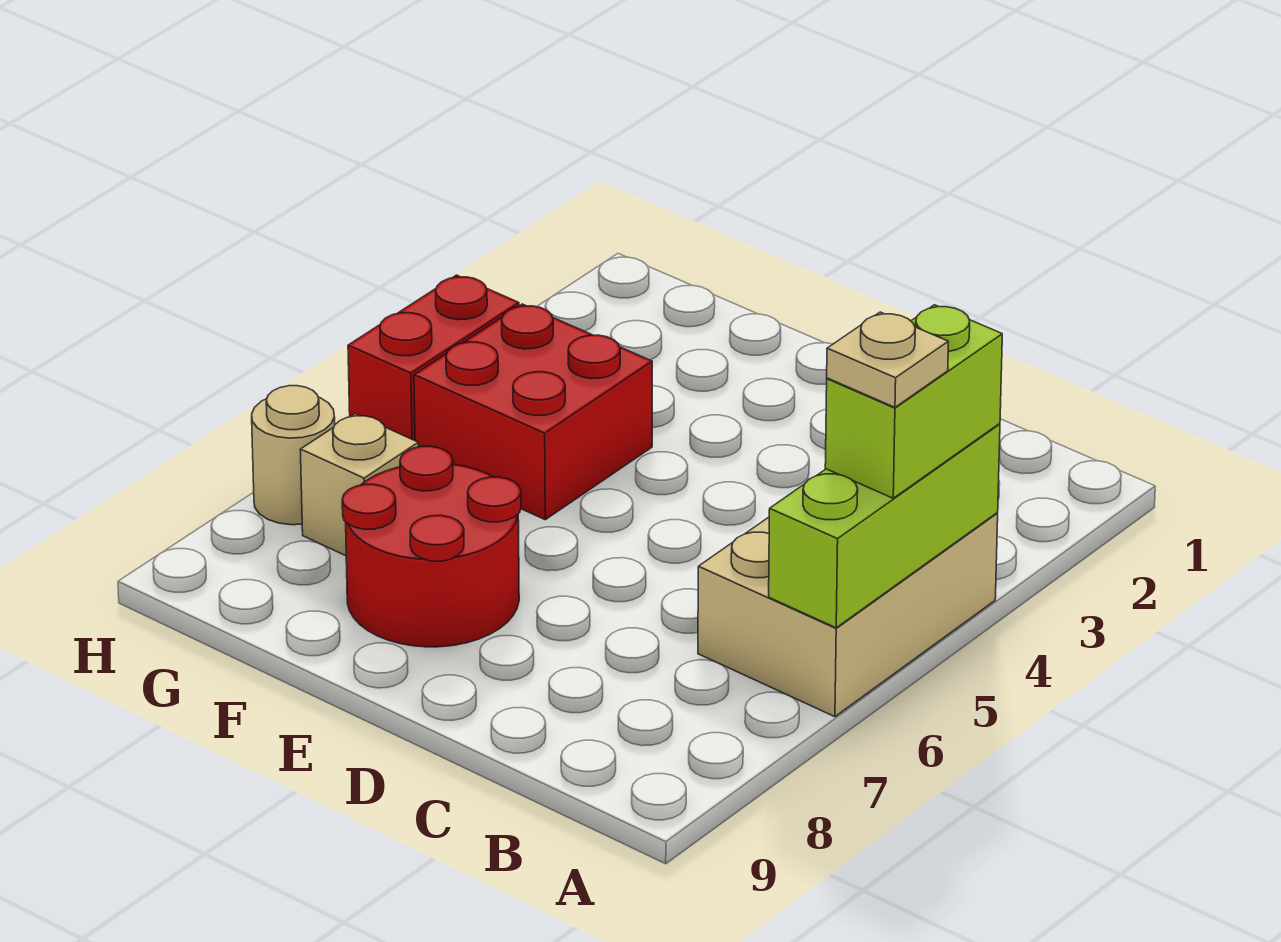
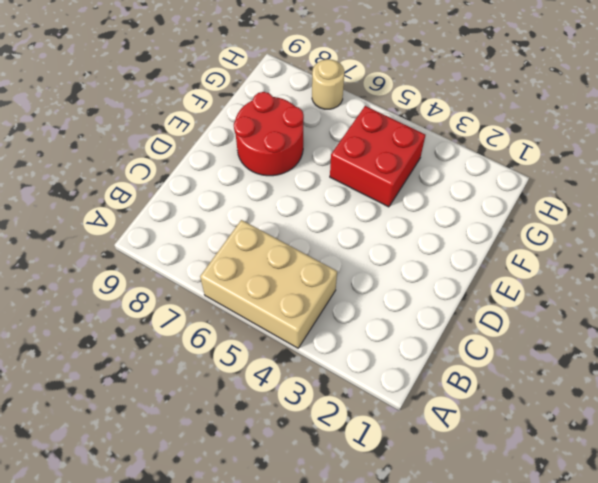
none -> tan 1x1 brick [300,414,418,556]
none -> red 1x2 brick [348,275,519,441]

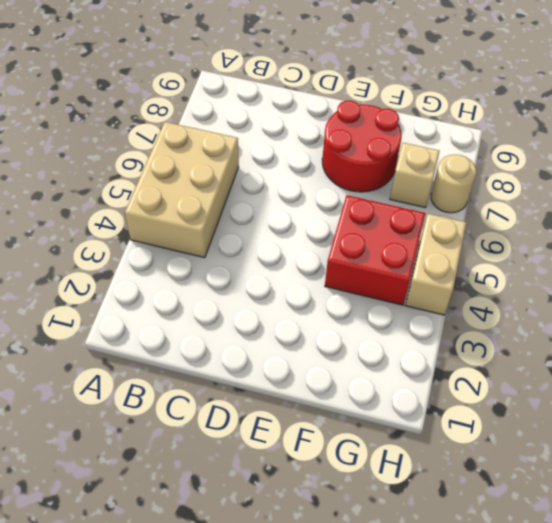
tan 1x2 brick [406,214,466,315] -> red 1x2 brick [348,275,519,441]
none -> lime 1x3 brick [769,424,1000,628]
none -> lime 1x2 brick [825,305,1002,498]

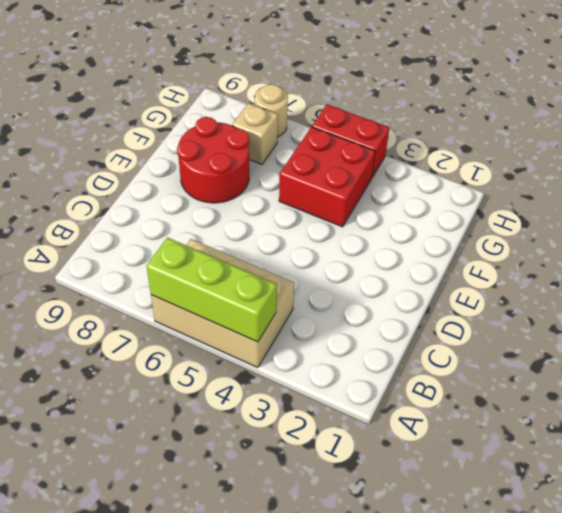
none -> lime 1x2 brick [825,305,1002,498]
none -> tan 1x1 plate [827,312,948,407]

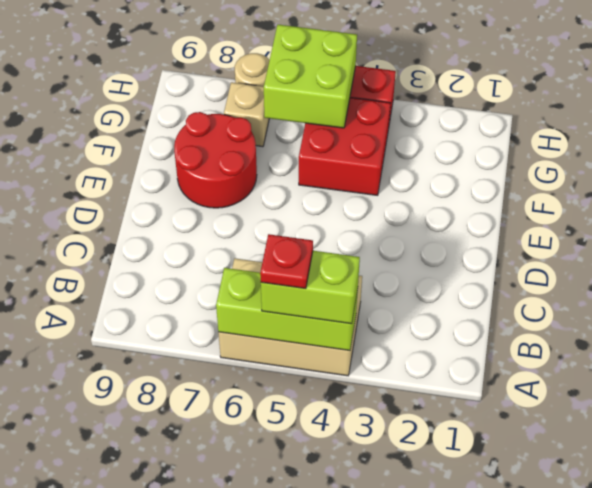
red 1x1 plate [260,234,313,289] -> tan 1x1 plate [827,312,948,407]
lime 2x2 brick [264,25,357,128] -> none

